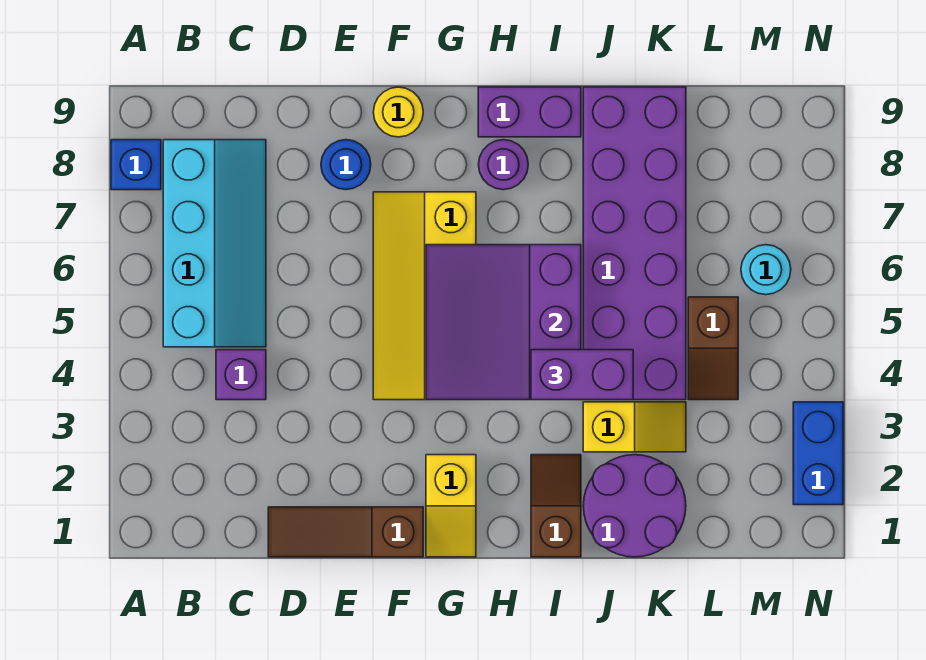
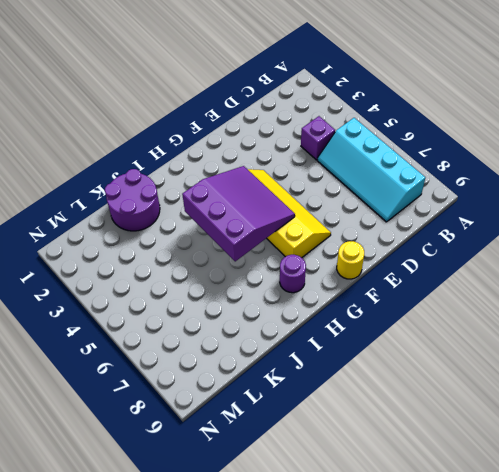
none -> blue 1x1 brick [111,140,161,190]
none -> brown 1x3 slope [268,507,423,557]
none -> blue 1x1 round brick [321,140,371,190]

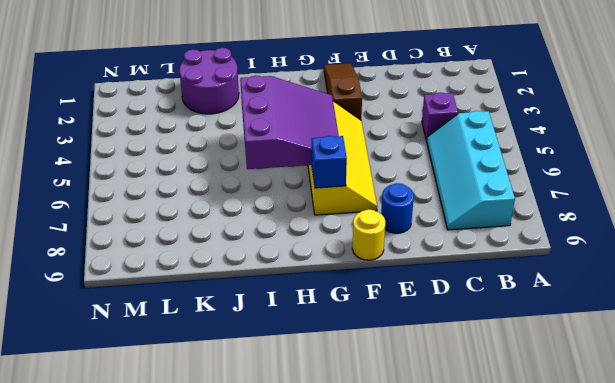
brown 1x3 slope [324,63,362,120] -> brown 1x3 slope turned to [268,507,423,557]
blue 1x1 brick [312,136,347,188] -> blue 1x1 brick moved to [111,140,161,190]
none -> yellow 1x2 slope [426,455,476,557]
none -> purple 1x1 round brick [478,140,528,190]
none -> purple 1x2 brick [478,87,581,137]

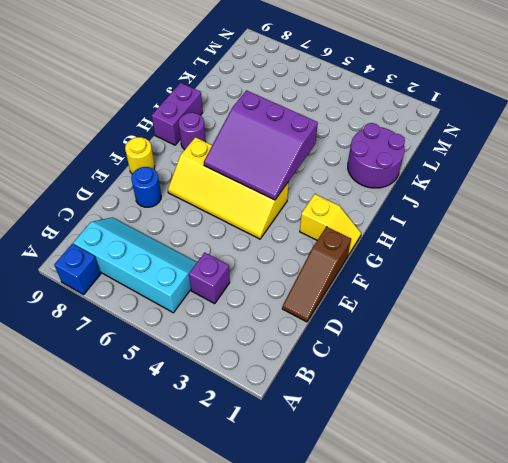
none -> brown 1x2 slope [531,455,581,557]
none -> yellow 1x2 slope [583,402,686,452]
none -> purple 2x6 brick [583,87,686,400]

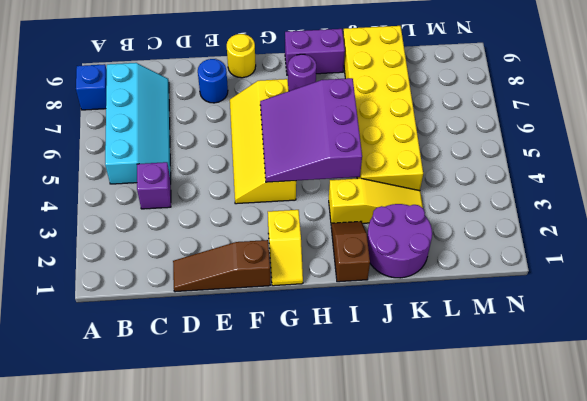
yellow 1x3 slope [329,178,423,223] -> yellow 1x2 slope [583,402,686,452]
yellow 2x6 brick [343,26,423,191] -> purple 2x6 brick [583,87,686,400]
none -> brown 1x2 slope [688,297,738,400]
none -> cyan 1x1 round brick [741,245,791,295]
none -> blue 1x2 brick [793,402,843,505]

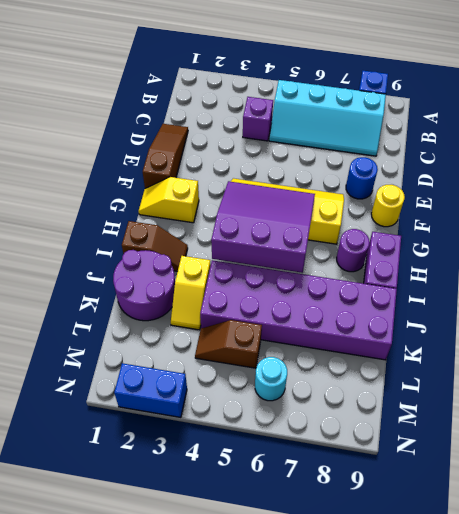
none -> purple 1x2 brick [531,350,633,400]

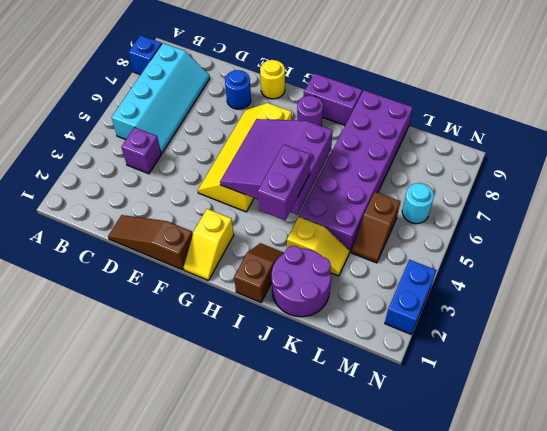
purple 1x2 brick [258,144,310,220] -> purple 1x2 brick turned to [531,350,633,400]

